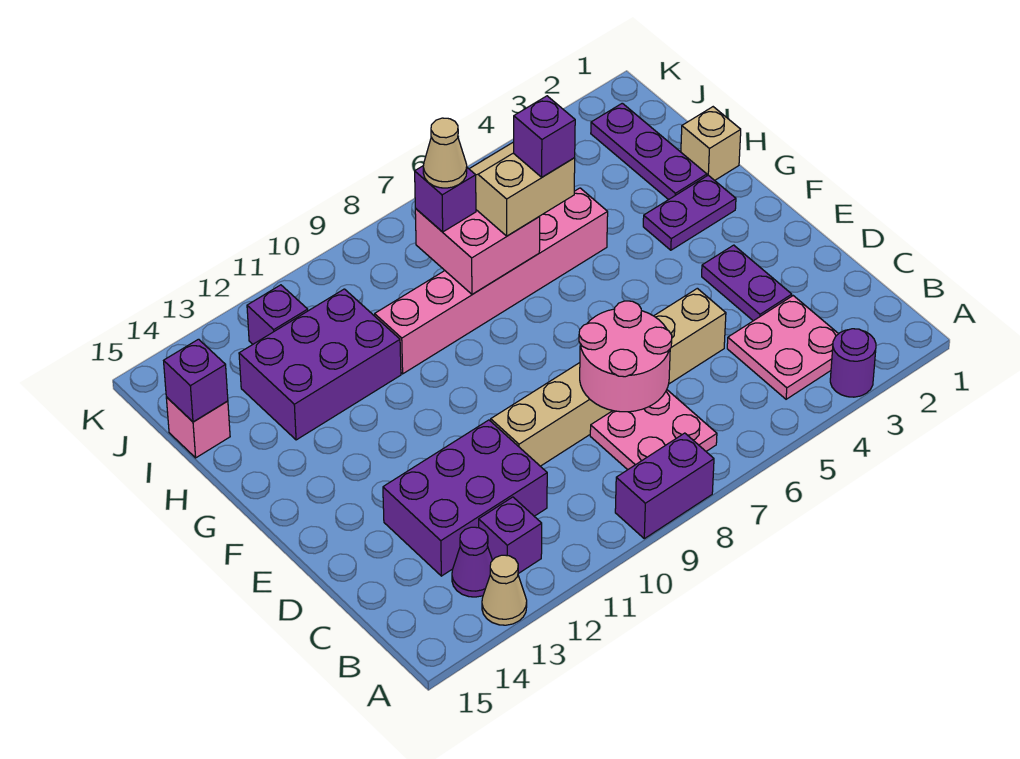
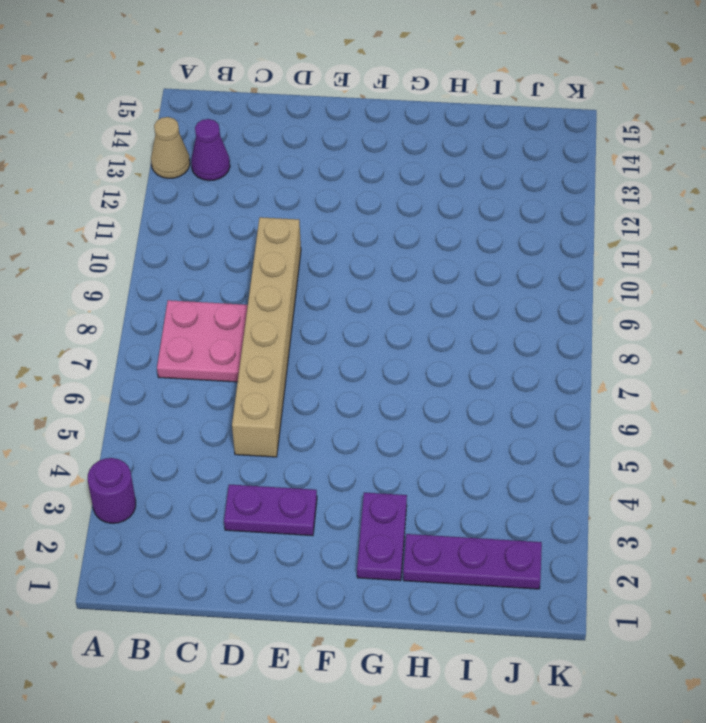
none -> purple 1x2 brick [615,433,714,539]
none -> pink 2x2 plate [727,296,838,399]
none -> purple 1x1 brick [479,497,542,574]

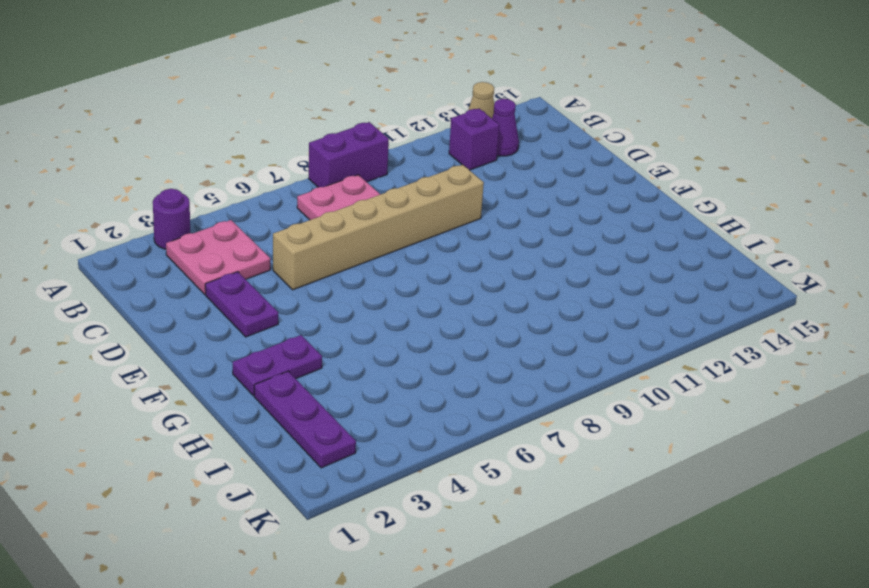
none -> purple 2x3 brick [383,420,547,576]
none -> tan 1x1 brick [681,107,741,180]
none -> pink 1x6 brick [375,188,608,374]

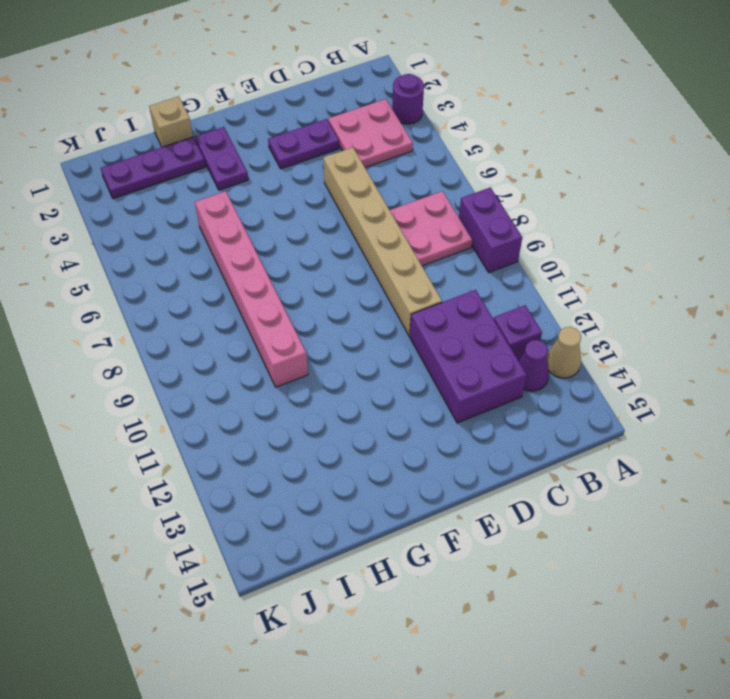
none -> purple 2x3 brick [239,289,401,440]
none -> pink 1x1 brick [166,397,230,458]
none -> purple 1x1 brick [247,285,308,344]

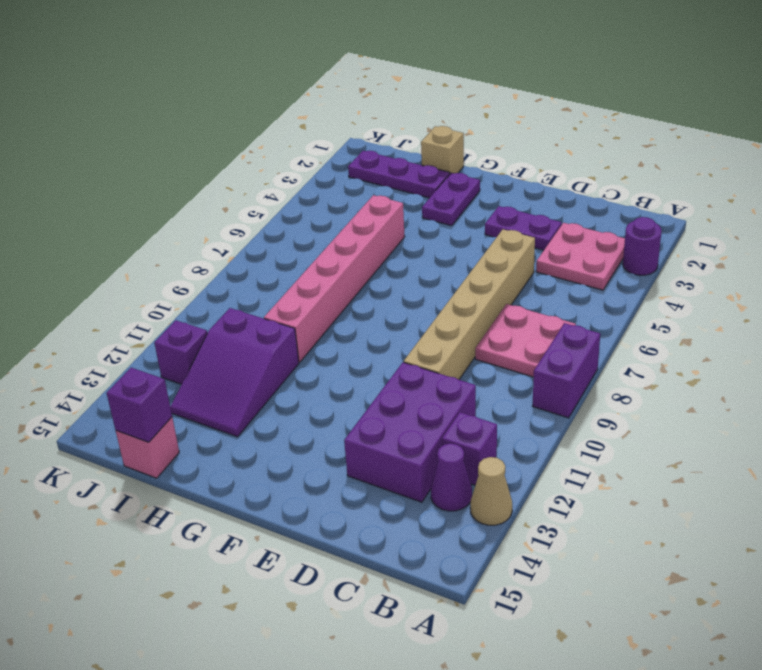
purple 2x3 slope [170,308,299,437] -> purple 2x3 brick [239,289,401,440]
none -> pink 2x2 round brick [579,301,672,412]
none -> pink 2x2 brick [415,209,540,294]
none -> tan 2x2 slope [470,142,575,236]

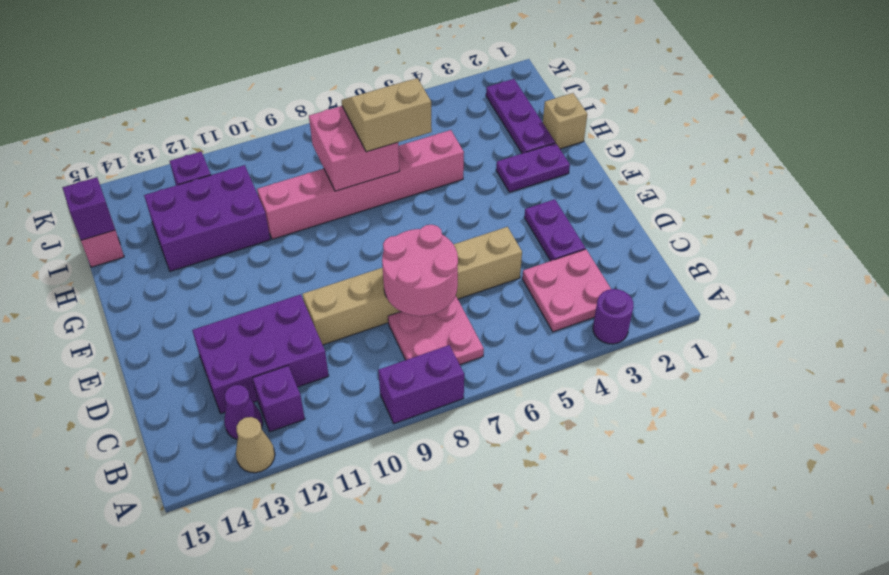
none -> purple 1x1 brick [415,166,476,232]
none -> purple 1x1 brick [514,96,575,177]
none -> tan 1x1 cone [423,118,467,188]

